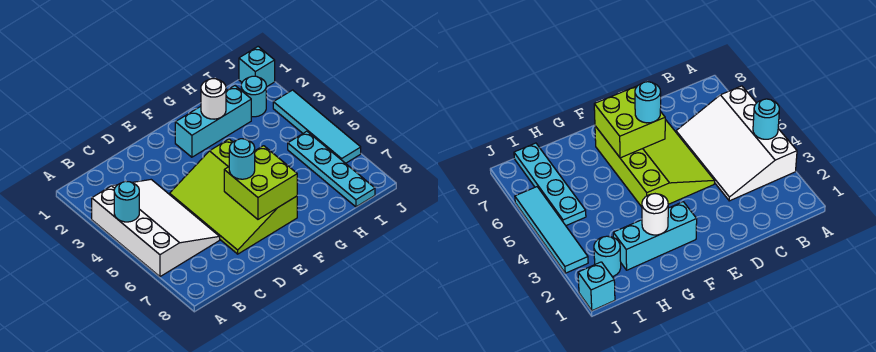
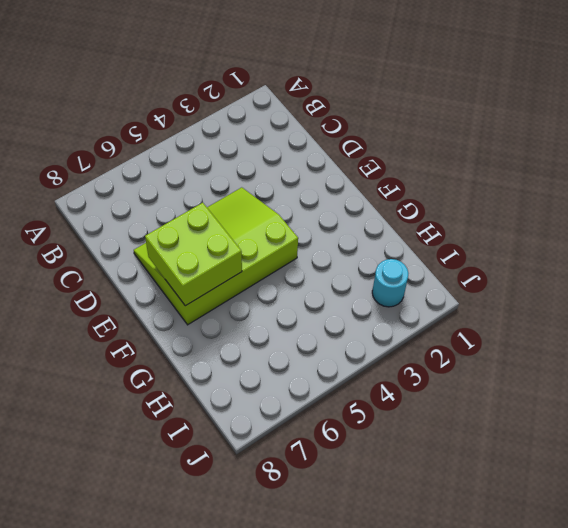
none -> white 3x4 slope [92,180,220,277]
none -> cyan 1x3 brick [175,86,251,157]

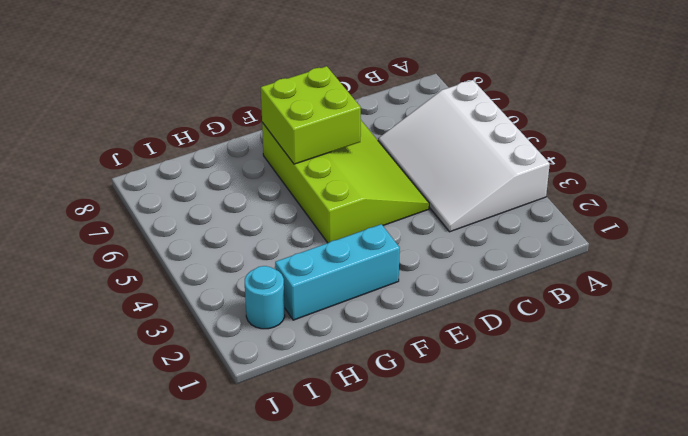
none -> cyan 1x4 plate [288,131,375,207]
none -> cyan 1x1 brick [239,47,275,87]

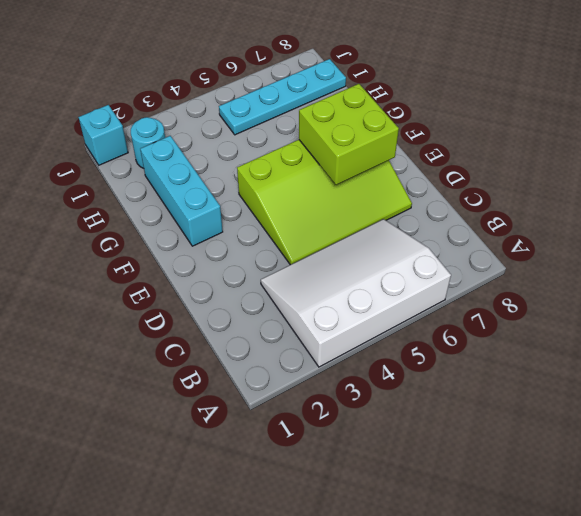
none -> cyan 1x4 tile [273,90,361,163]
none -> cyan 1x1 round brick [114,181,139,222]

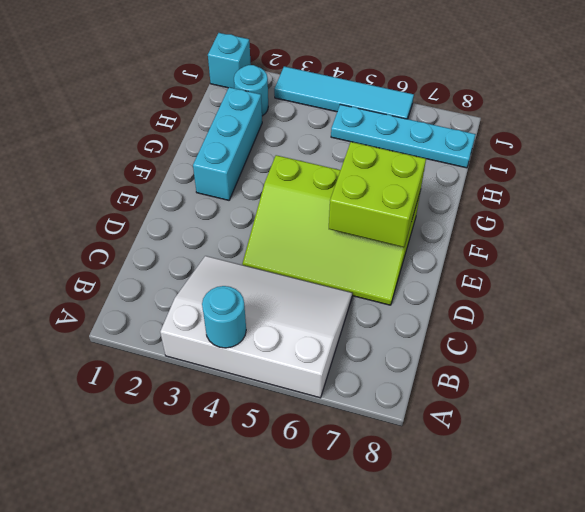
none -> white 1x1 round brick [201,79,226,119]
none -> cyan 1x1 round brick [229,139,255,179]

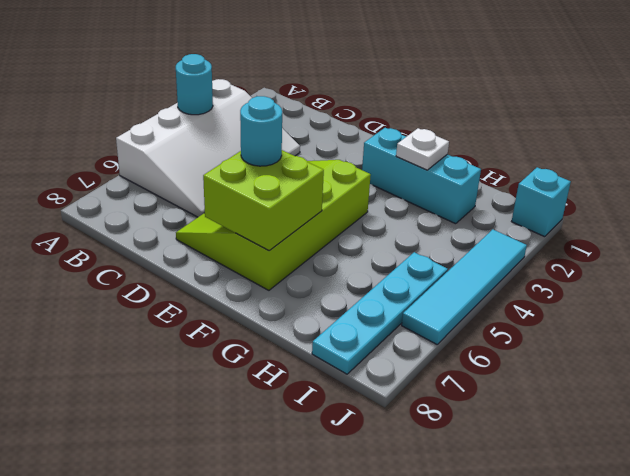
white 1x1 plate [396,128,449,170] -> white 1x1 round brick [201,79,226,119]
none -> cyan 1x1 round brick [241,76,266,117]

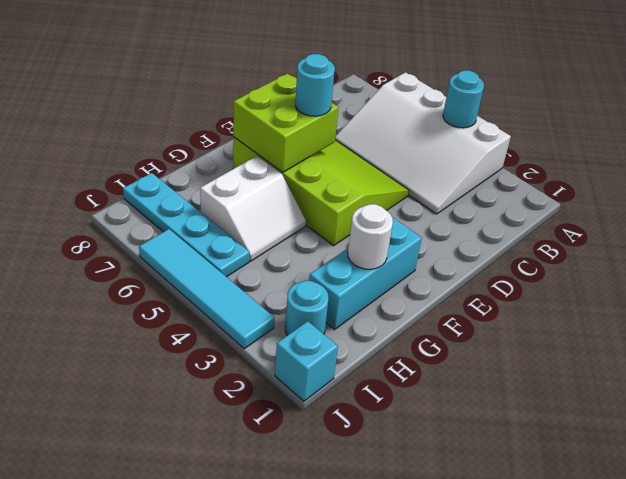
white 2x2 slope [200,156,306,261] -> none

